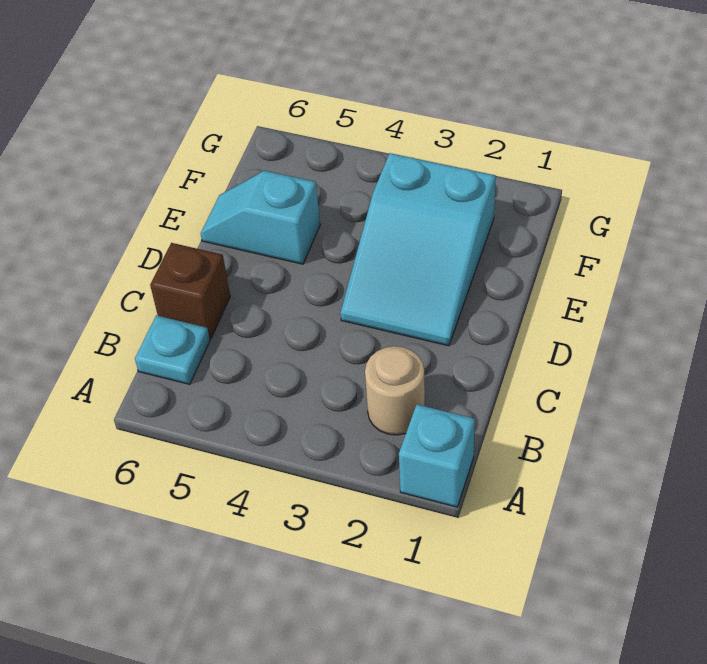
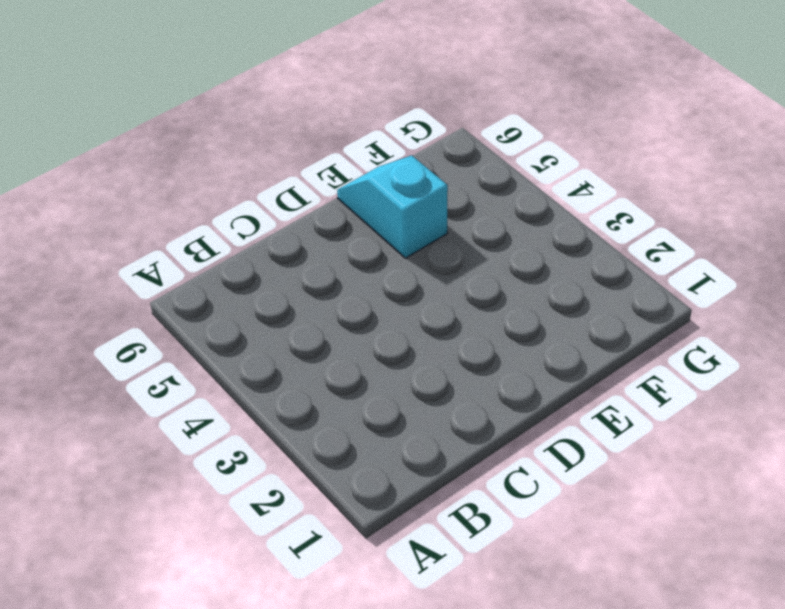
none -> cyan 1x1 brick [399,405,475,507]
none -> tan 1x1 round brick [365,346,425,435]

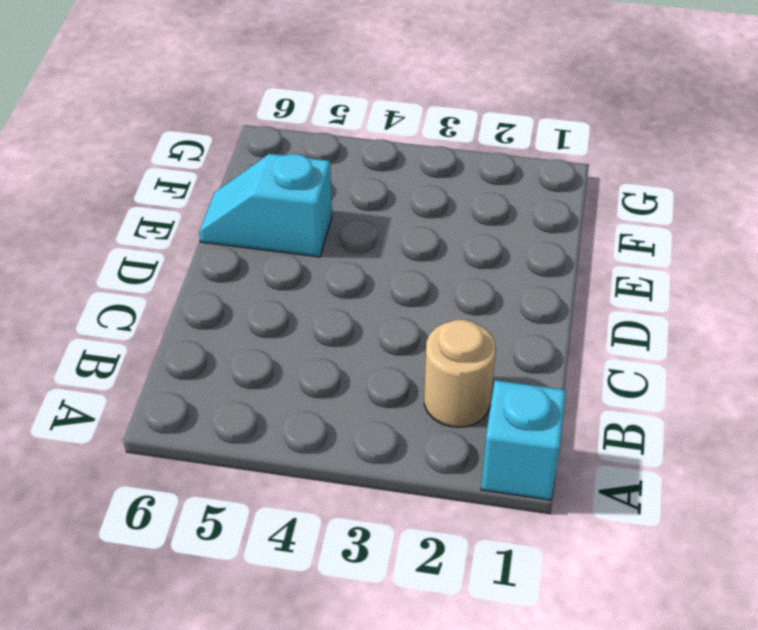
none -> cyan 1x1 plate [135,315,210,384]
none -> brown 1x1 brick [150,243,230,339]

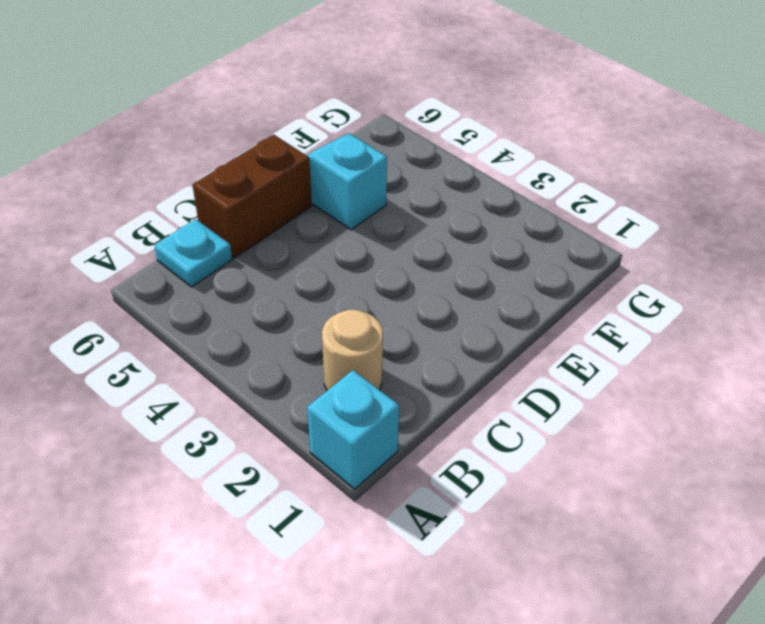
brown 1x2 brick [193,135,312,258] -> brown 1x1 brick [150,243,230,339]
none -> cyan 2x3 slope [340,153,496,346]

